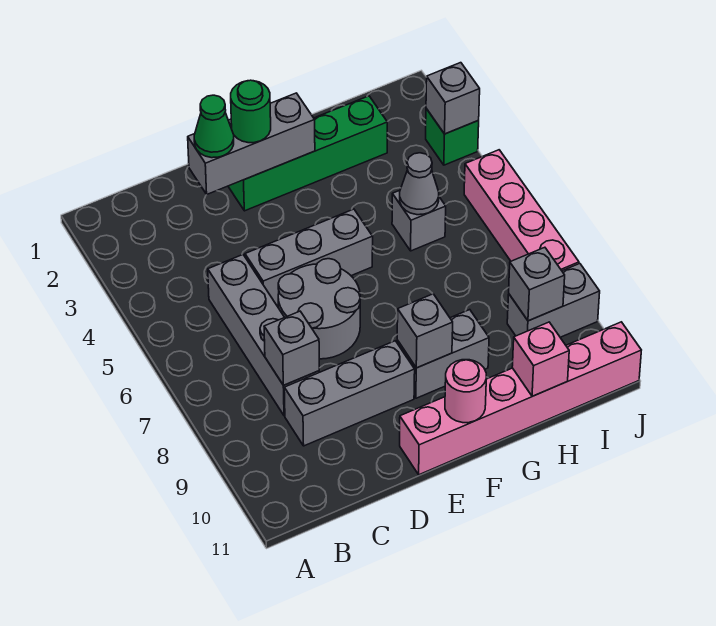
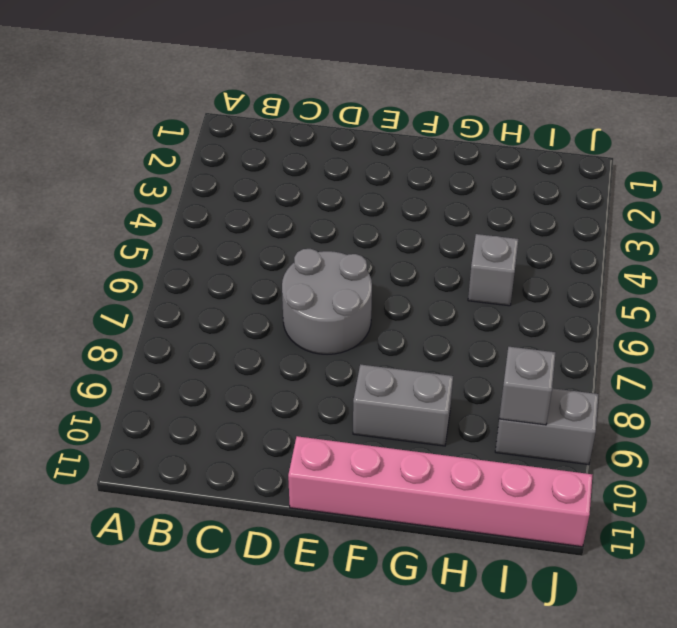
none -> grey 1x4 brick [208,255,319,416]
none -> grey 1x3 brick [284,341,415,446]
none -> grey 1x3 brick [245,209,373,306]

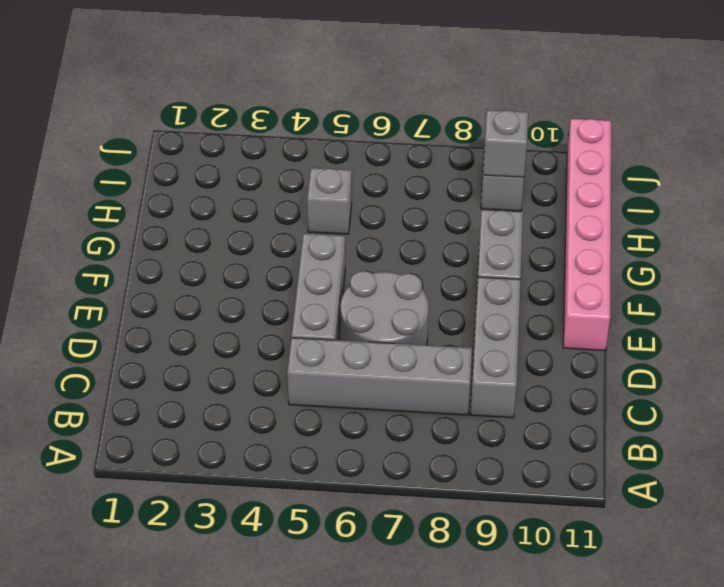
none -> green 1x4 brick [228,96,387,211]
none -> green 1x1 brick [426,109,479,165]
none -> pink 1x4 brick [464,150,579,271]

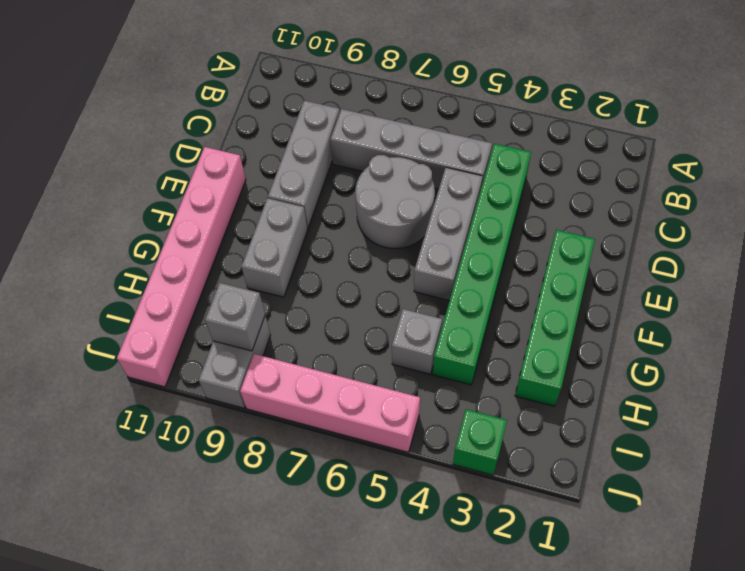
green 1x6 brick [433,144,531,385] -> none
none -> grey 1x1 brick [264,311,319,385]
none -> grey 1x3 brick [188,93,315,194]
none -> grey 1x1 brick [397,294,453,368]

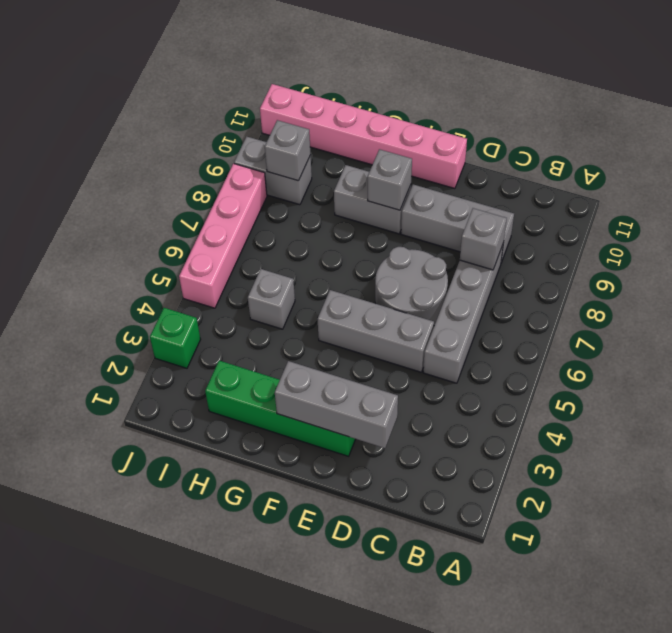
none -> pink 1x1 round brick [445,360,486,423]
none -> grey 1x1 cone [400,153,439,215]
none -> pink 1x1 brick [512,322,569,396]

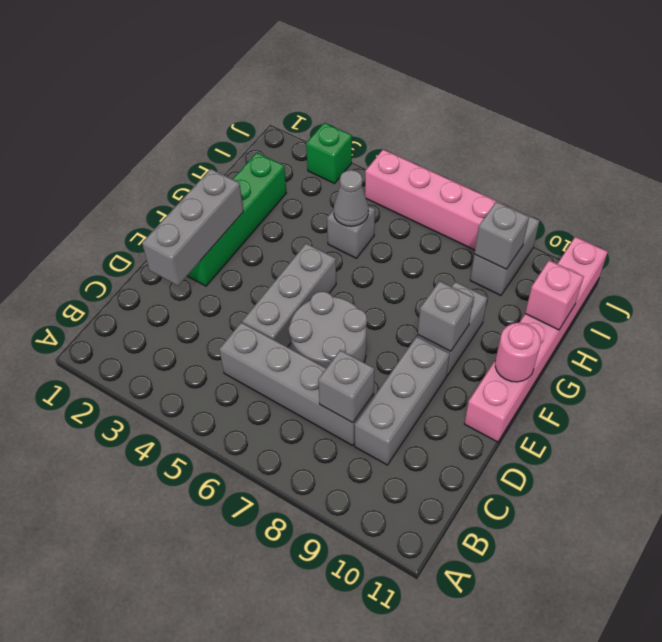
none -> grey 1x1 brick [426,63,480,134]
none -> green 1x1 cone [194,95,234,158]
none -> green 1x1 round brick [231,80,271,143]

